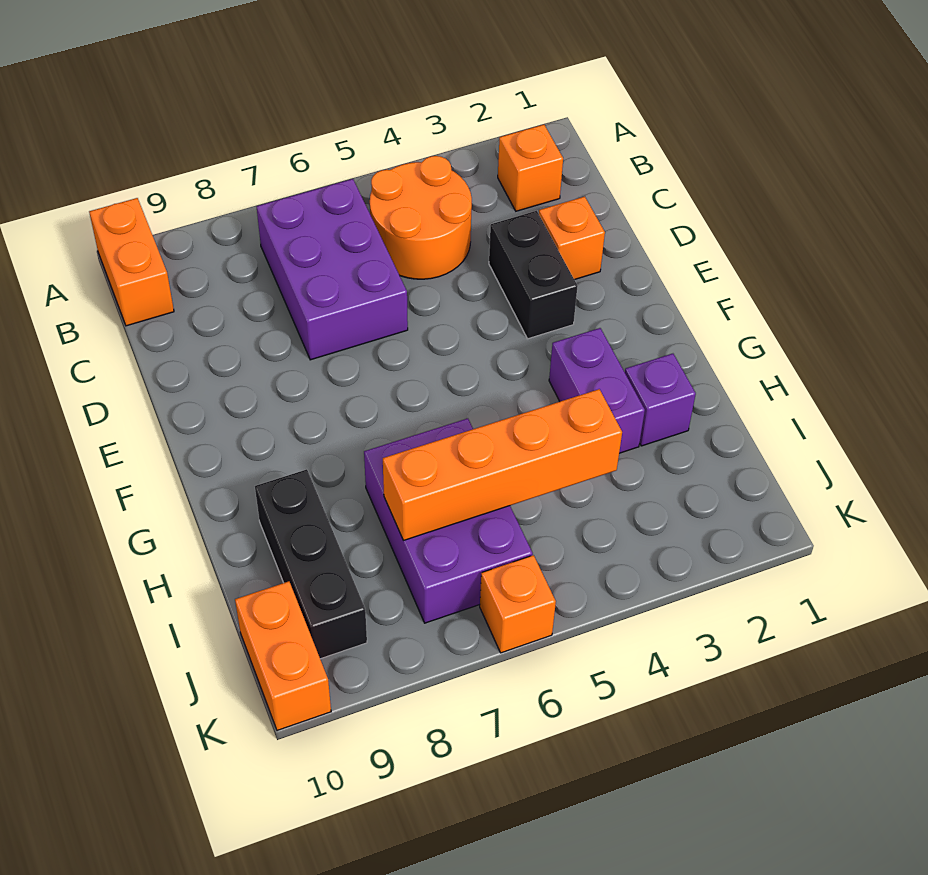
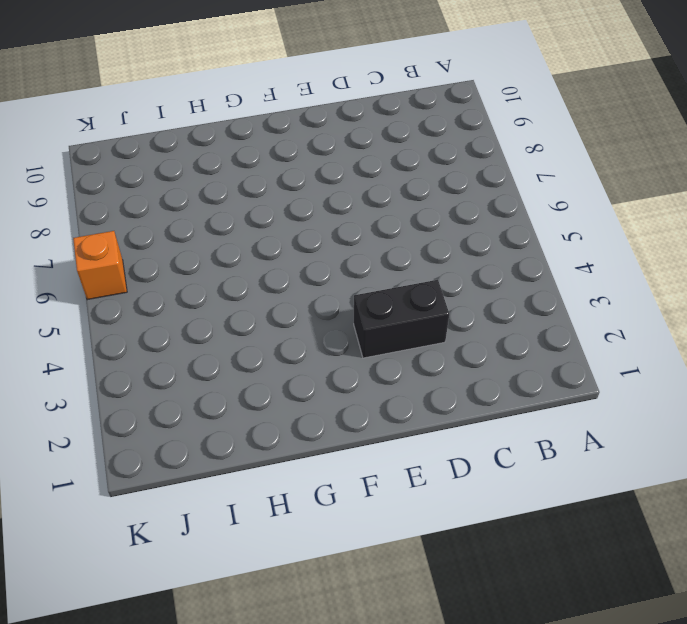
none -> orange 1x2 brick [89,198,174,326]
none -> orange 1x1 brick [498,125,563,211]
none -> orange 2x2 round brick [370,156,472,279]

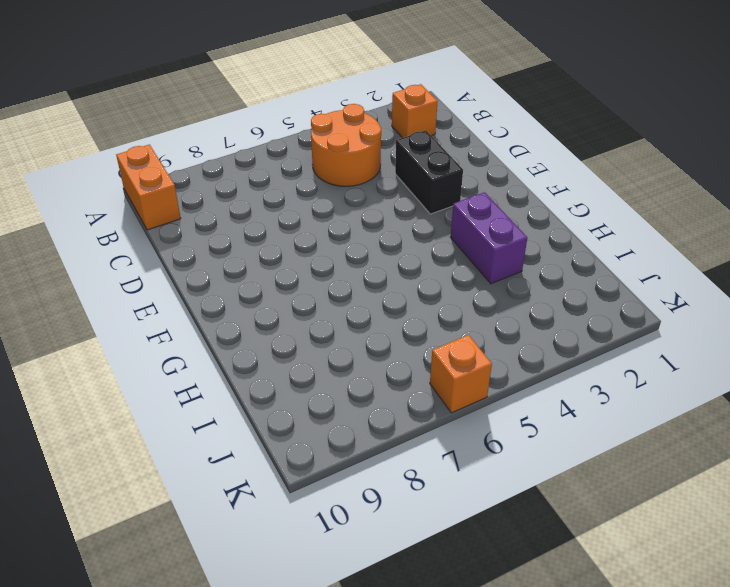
none -> purple 2x3 brick [256,179,408,360]
none -> orange 1x1 brick [539,197,605,280]
none -> purple 1x1 brick [625,354,696,446]

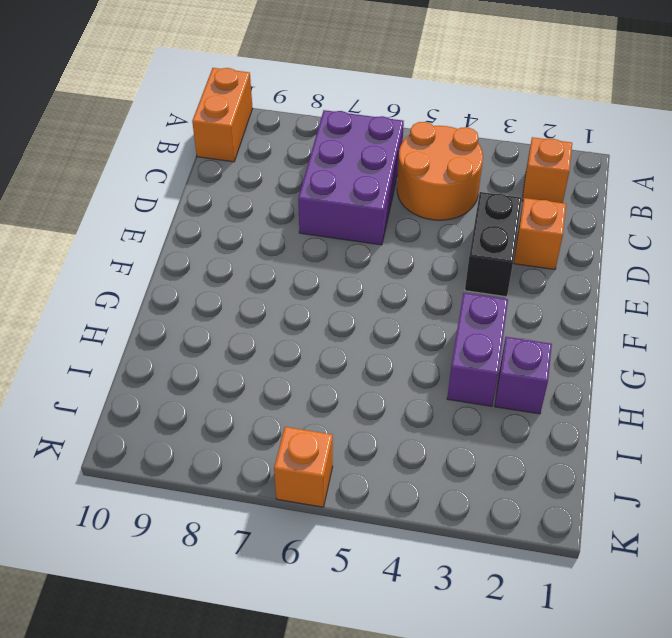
none -> purple 2x3 brick [364,418,533,623]
none -> black 1x3 brick [255,469,367,659]
none -> orange 1x2 brick [235,581,331,730]

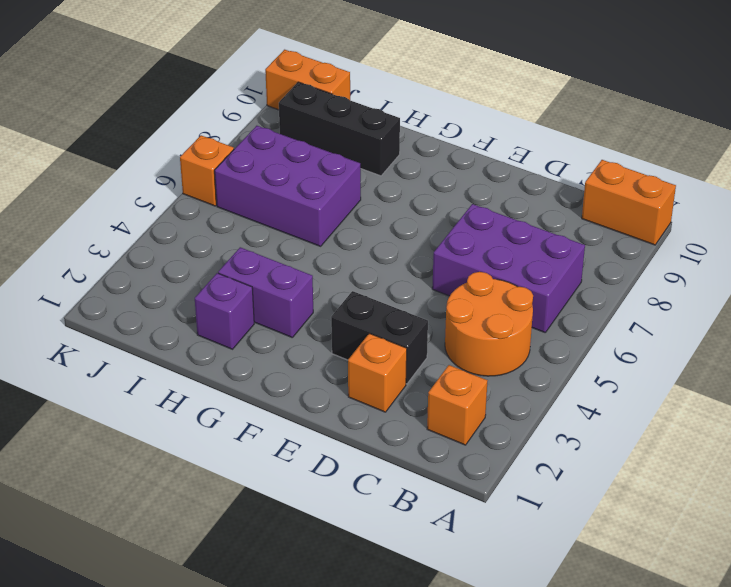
none -> orange 1x4 brick [383,389,622,541]

